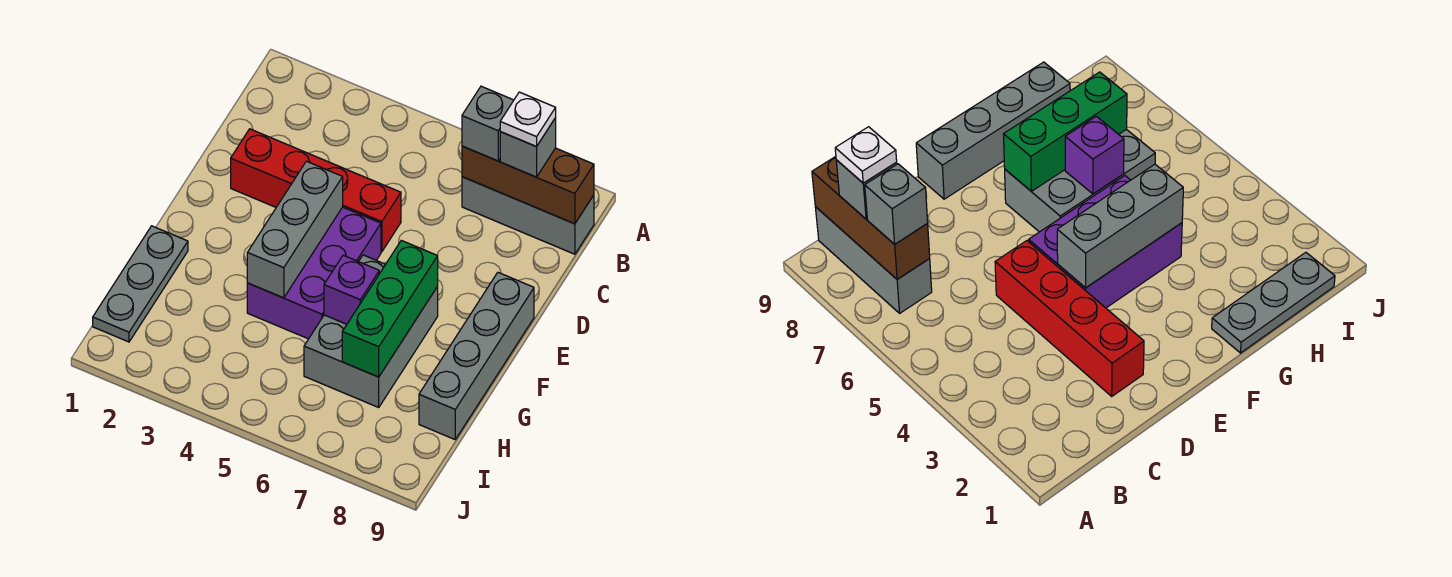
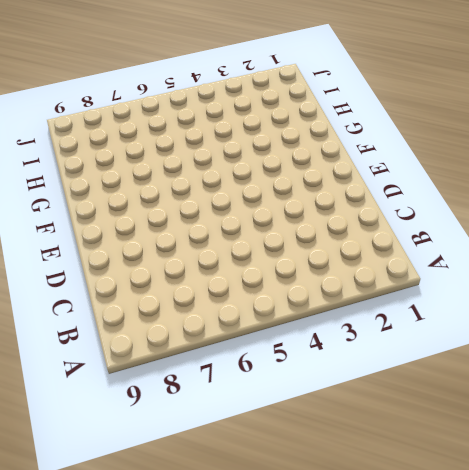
none -> grey 1x3 brick [462,177,594,254]
none -> red 1x4 brick [231,129,401,252]
none -> purple 2x3 brick [247,207,381,339]

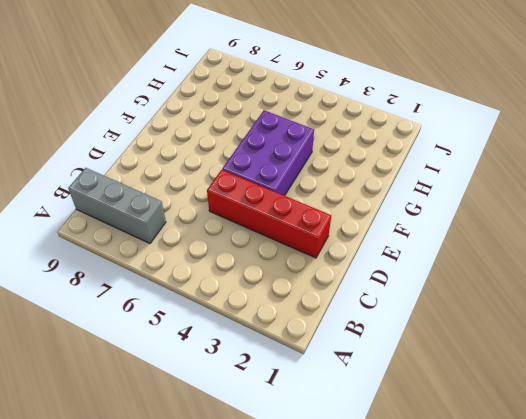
none -> grey 1x4 brick [419,273,534,439]
none -> grey 2x3 brick [304,255,438,407]
none -> grey 1x3 plate [93,226,188,342]

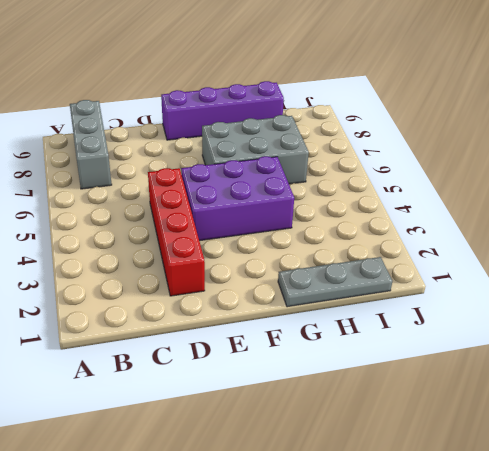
purple 1x4 brick [161,81,284,140] -> grey 1x4 brick [419,273,534,439]
none -> brown 1x3 brick [462,146,594,224]
none -> grey 1x3 brick [247,161,343,298]
none -> green 1x3 brick [342,240,438,377]

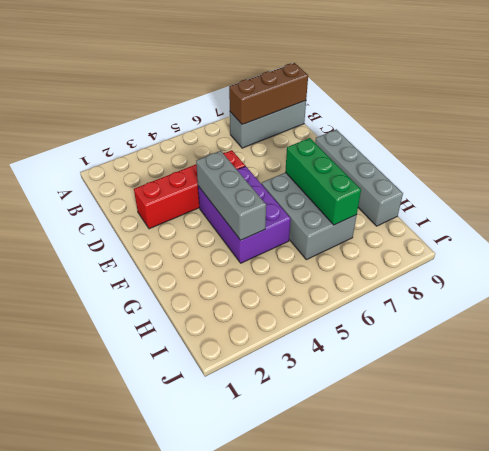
none -> grey 1x3 plate [93,226,188,342]
none -> purple 1x1 brick [324,255,379,324]
none -> grey 1x1 brick [462,86,514,161]

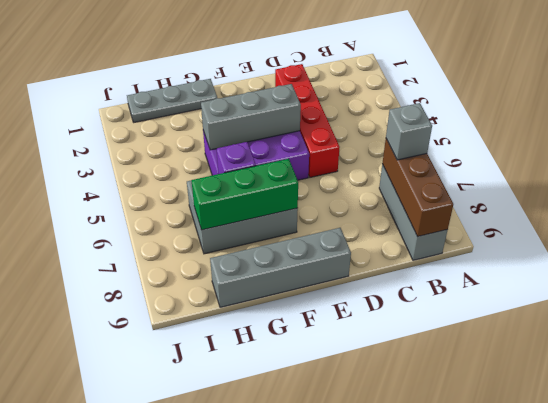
none -> grey 1x1 brick [500,118,556,177]
none -> white 1x1 plate [500,92,556,147]

